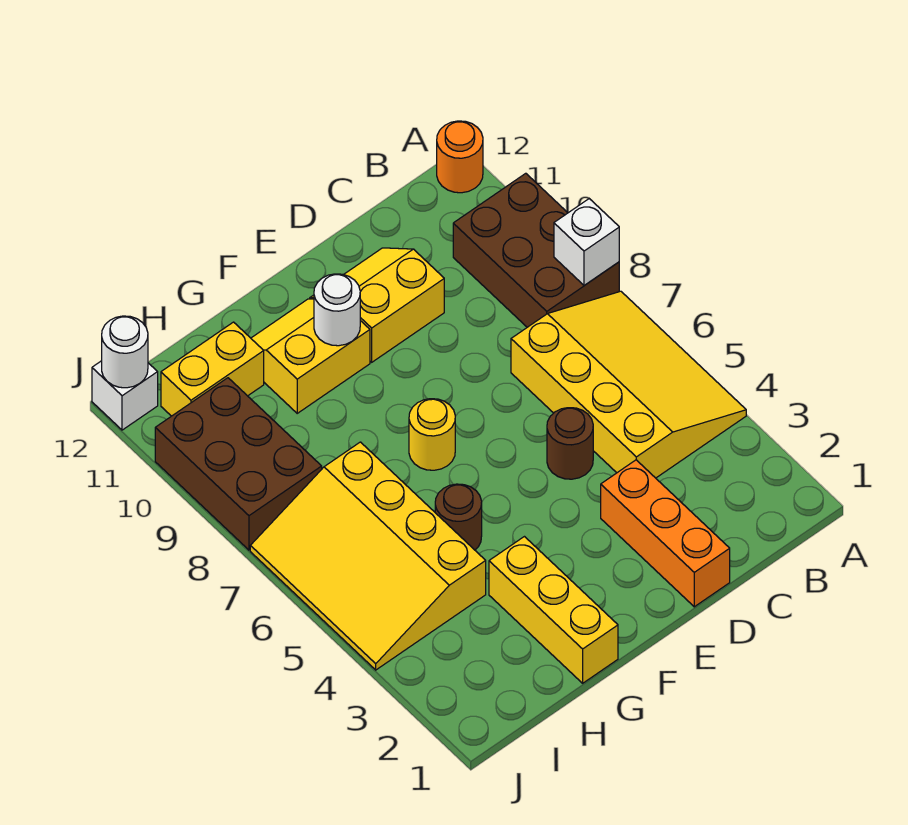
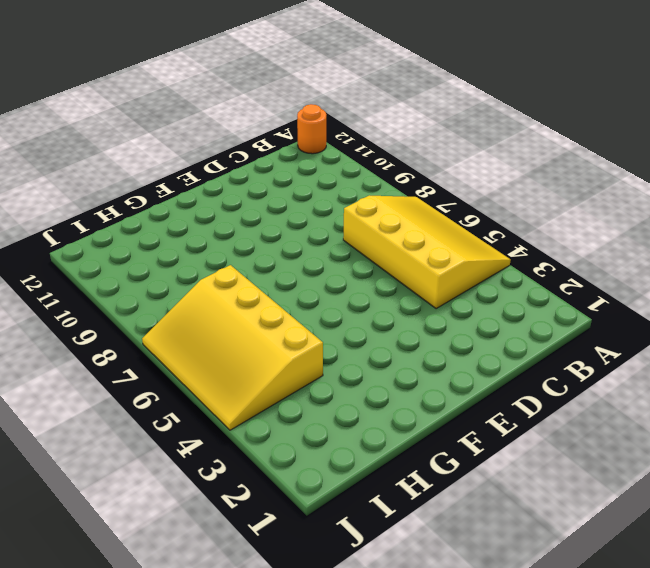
none -> brown 2x3 brick [453,173,619,327]
none -> orange 1x3 brick [601,460,730,607]
none -> brown 1x1 round brick [547,408,593,479]

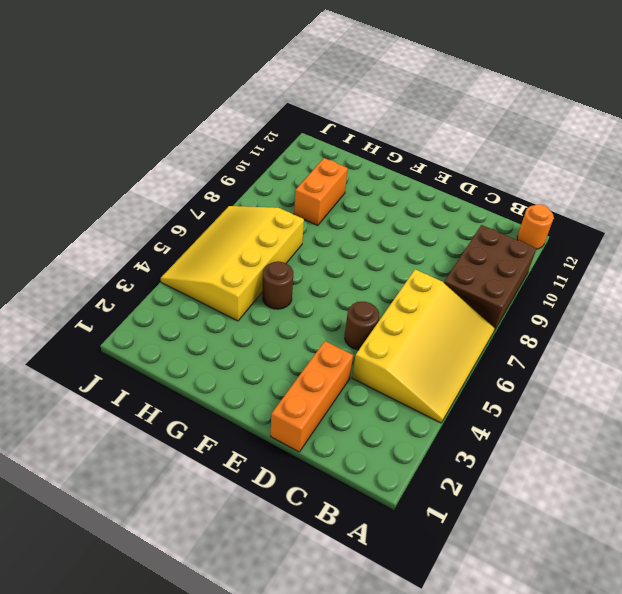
orange 1x2 brick [294,158,348,225] -> none
none -> yellow 2x2 slope [310,248,444,362]
none -> yellow 1x1 round brick [409,399,455,470]
none -> yellow 2x2 slope [251,299,370,413]

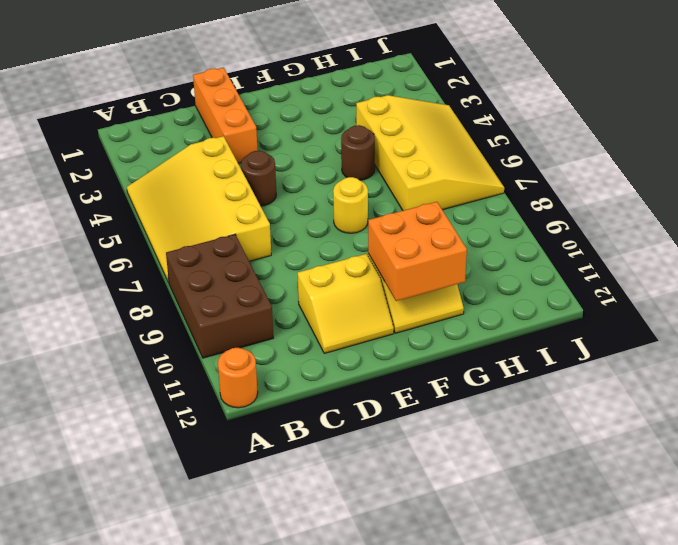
orange 2x2 brick [368,202,467,301] -> white 1x1 round brick [314,274,360,346]
none -> yellow 1x3 brick [489,537,618,683]
none -> yellow 1x2 brick [161,322,264,416]
none -> brown 2x3 brick [155,378,322,550]

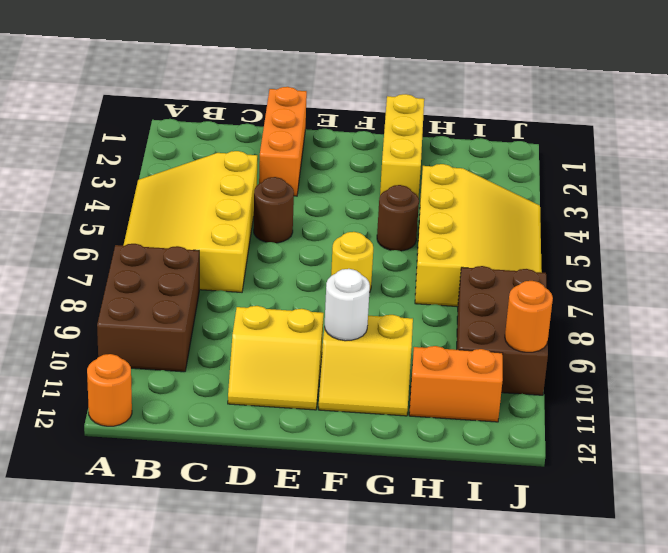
orange 1x2 brick [409,346,503,422] -> yellow 1x2 brick [161,322,264,416]
orange 1x1 round brick [505,281,553,352] -> none
none -> white 1x1 brick [92,361,158,430]
none -> white 1x1 brick [554,199,619,285]
none -> white 1x1 round brick [102,316,148,388]

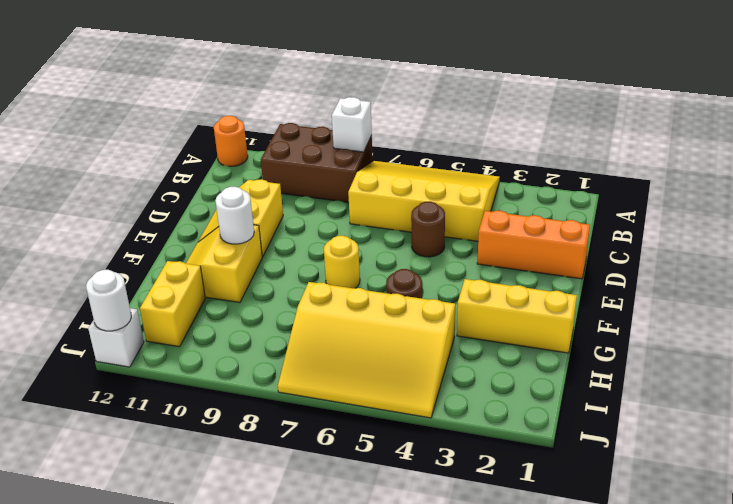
none -> brown 2x3 brick [155,378,322,550]

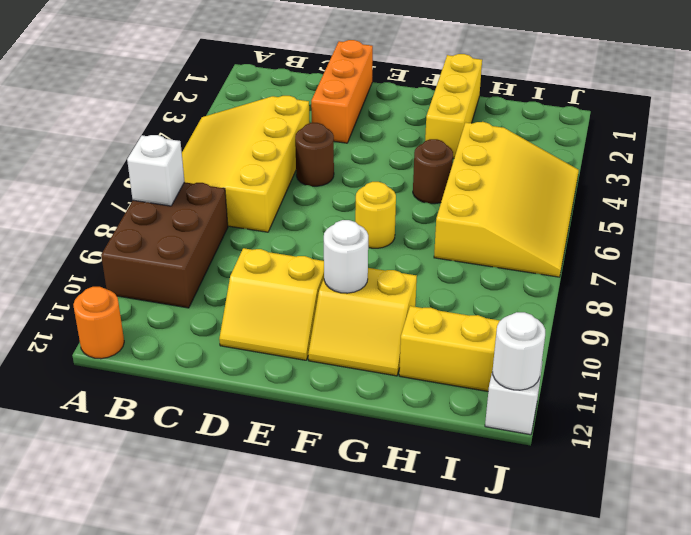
none -> brown 2x3 brick [155,378,322,550]

